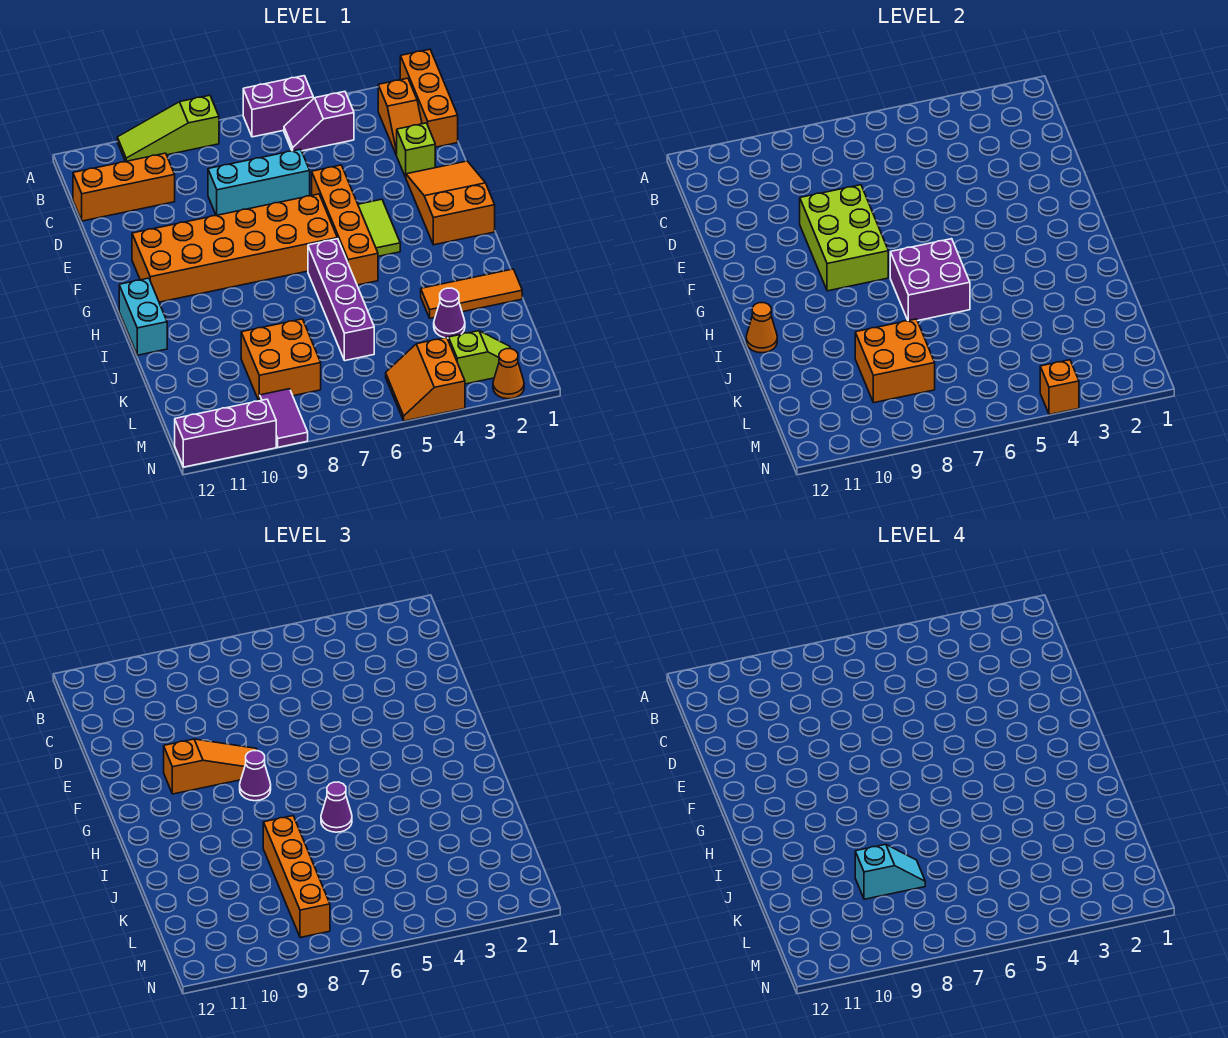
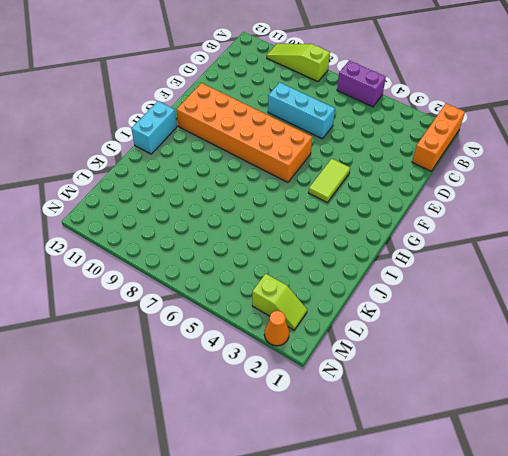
none -> orange 1x2 slope [378,78,422,155]
none -> purple 1x2 slope [284,92,354,151]
none -> orange 1x3 brick [73,153,175,221]
none -> lime 1x1 brick [396,123,435,177]

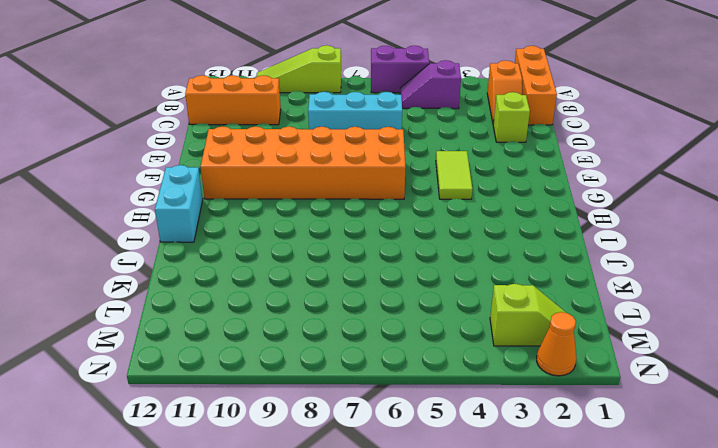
none -> orange 2x3 slope [406,161,495,245]
none -> orange 1x4 brick [312,165,378,285]
none -> purple 1x4 brick [308,239,374,361]
none -> orange 1x3 tile [421,269,522,318]

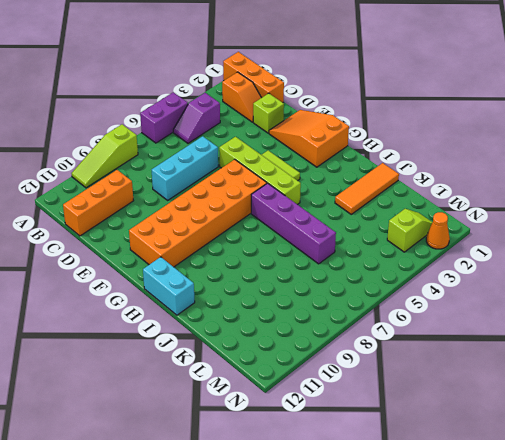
lime 1x4 brick [219,137,301,205] -> orange 1x4 brick [312,165,378,285]
none -> purple 1x1 cone [434,288,465,338]
none -> orange 2x2 brick [241,319,321,401]
none -> orange 2x2 slope [386,337,465,421]
none -> purple 1x2 tile [260,389,308,447]

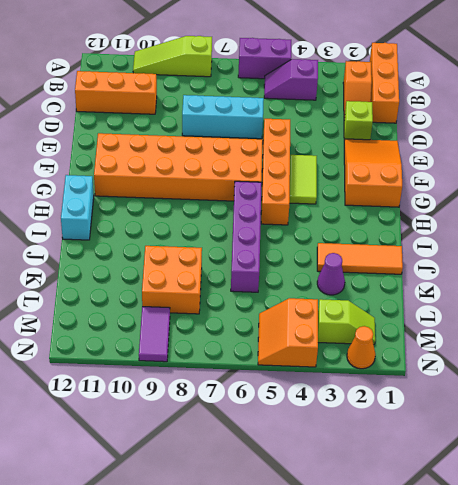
none -> purple 1x3 brick [175,399,276,467]
none -> lime 2x3 brick [800,185,888,291]
none -> purple 2x2 brick [890,239,970,321]
none -> orange 1x1 cone [746,303,777,353]

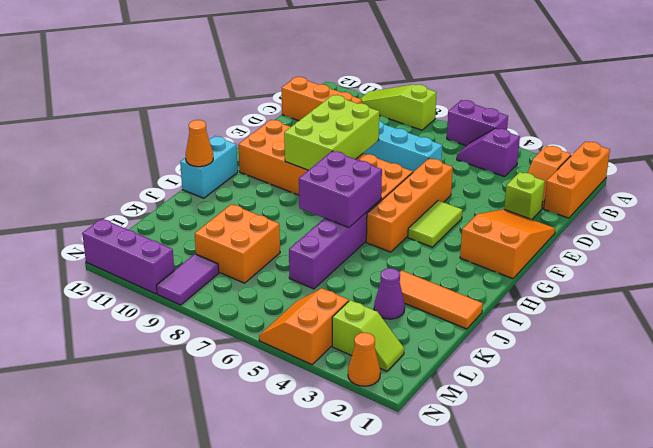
none -> orange 2x2 brick [855,319,935,403]
none -> orange 1x1 brick [1040,360,1079,415]
none -> orange 1x3 slope [164,739,257,794]
none -> purple 1x1 cone [240,751,271,801]

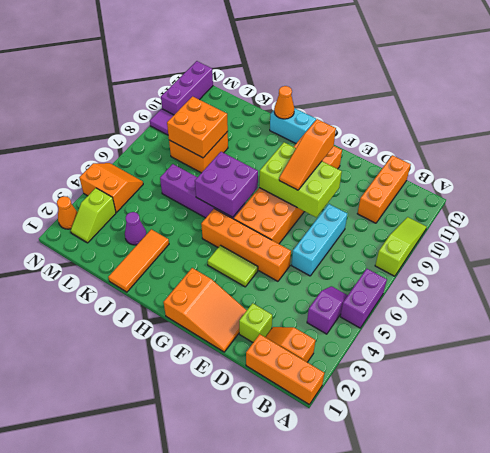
none -> orange 1x1 brick [1040,360,1079,415]
none -> purple 1x1 cone [240,751,271,801]
none -> purple 1x1 cone [321,782,352,832]
none -> orange 1x4 brick [263,816,330,938]

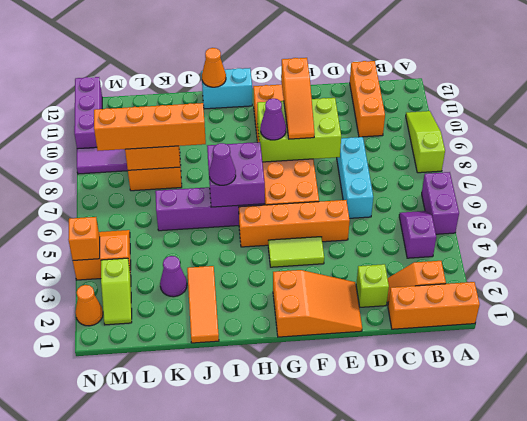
none -> cyan 1x2 slope [855,844,925,899]

